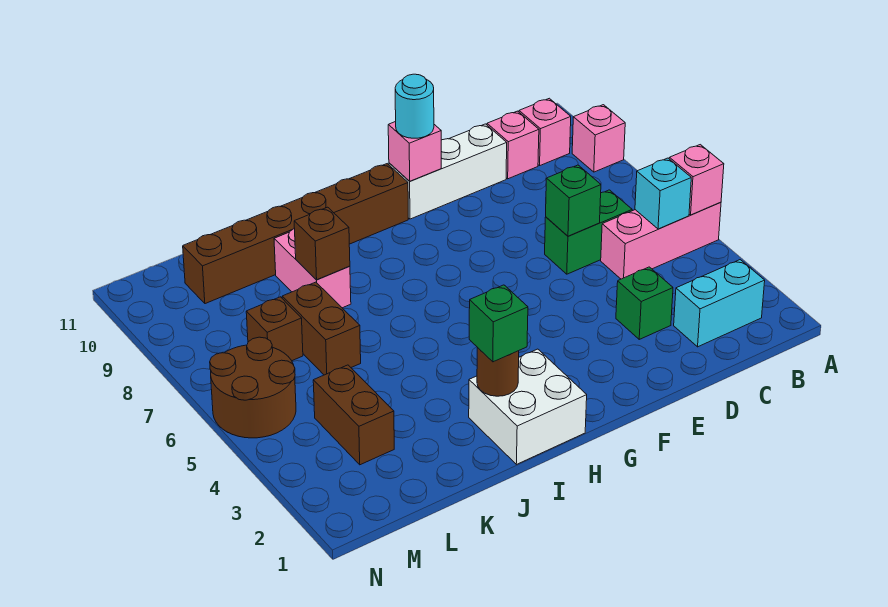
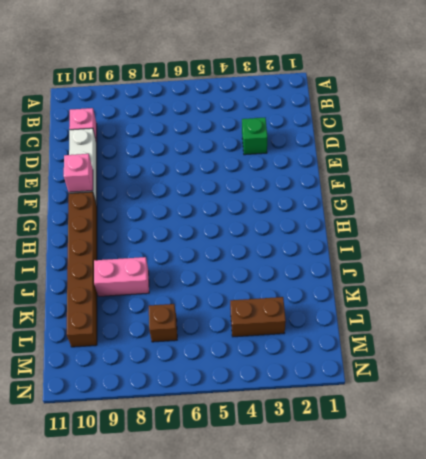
none -> pink 1x3 brick [601,202,721,279]
none -> pink 1x1 brick [572,105,625,172]
none -> cyan 1x2 brick [674,260,765,347]

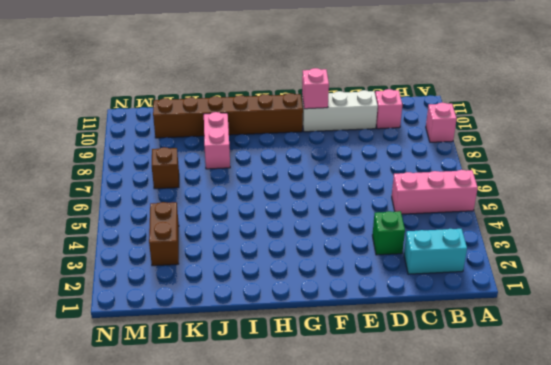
none -> pink 1x1 brick [519,98,571,165]
none -> green 1x2 brick [545,190,632,274]
none -> white 2x2 brick [469,349,587,464]

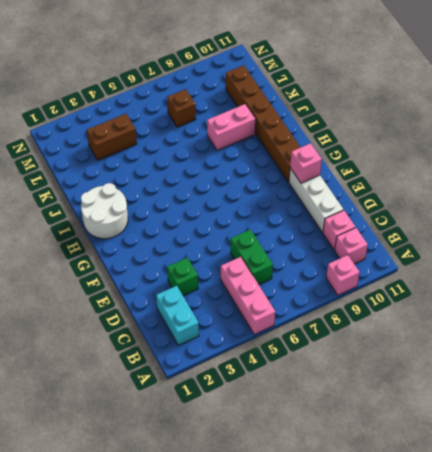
white 2x2 round brick [81,183,128,239] -> white 2x2 brick [469,349,587,464]
none -> brown 1x2 brick [282,282,361,375]
none -> brown 2x2 round brick [210,337,296,438]
none -> pink 1x1 brick [669,145,724,215]

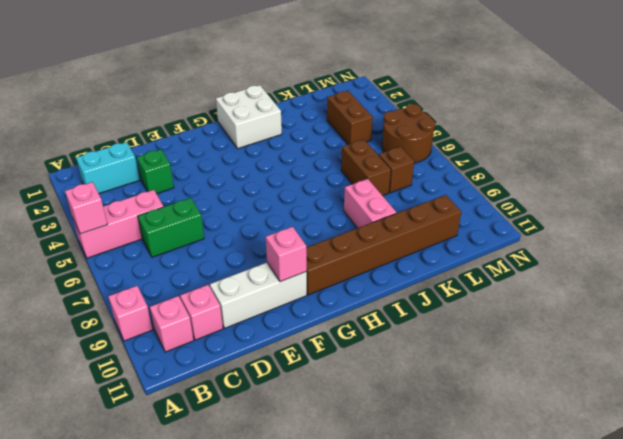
none -> cyan 1x1 brick [635,158,691,229]
none -> green 1x1 brick [546,165,601,236]
none -> brown 1x1 round brick [477,347,519,396]

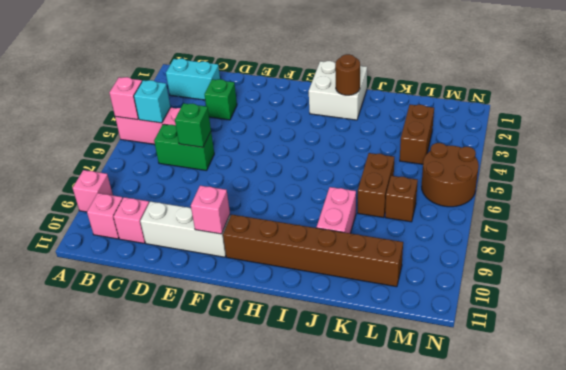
none -> brown 1x1 brick [294,207,350,280]
none -> cyan 1x1 round brick [395,74,434,138]
none -> green 1x1 brick [469,285,528,362]

